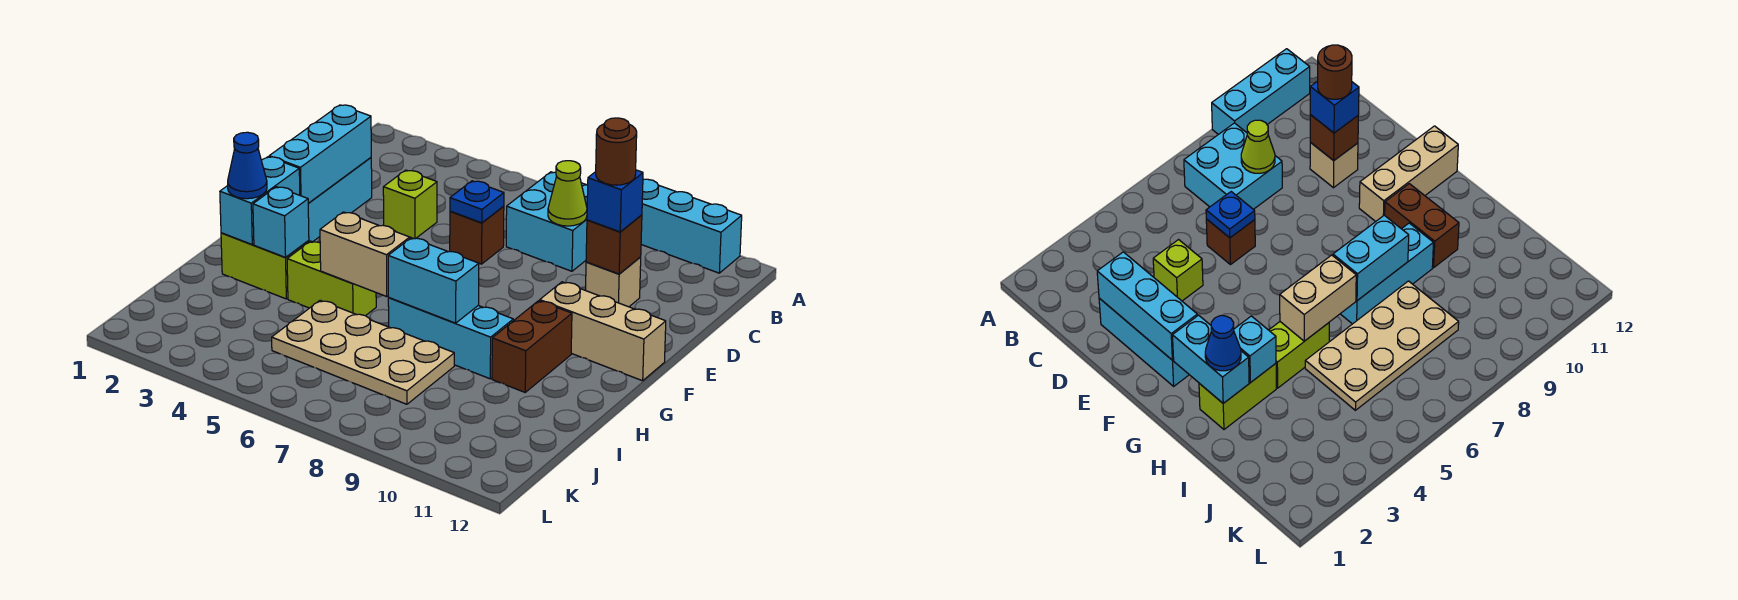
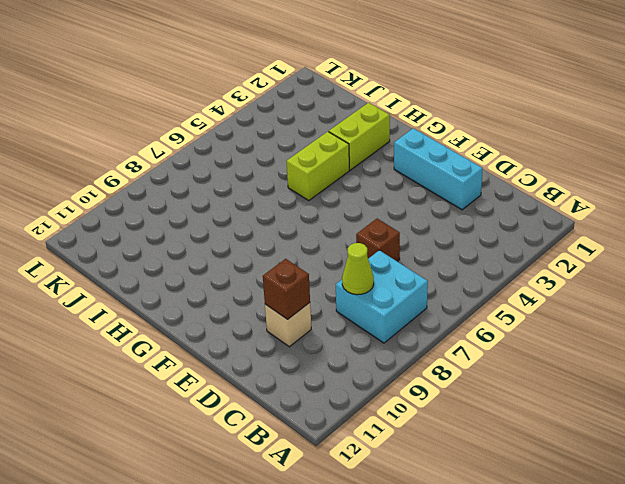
none -> cyan 1x3 brick [641,179,742,273]
none -> lime 1x1 brick [383,170,437,239]
none -> tan 1x3 brick [540,282,666,381]

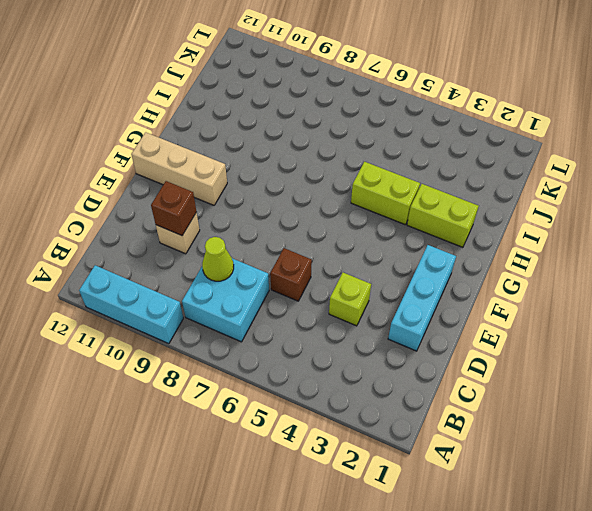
none -> brown 1x2 brick [492,301,572,392]
none -> cyan 1x3 brick [388,298,513,379]
none -> tan 2x4 plate [272,300,454,404]

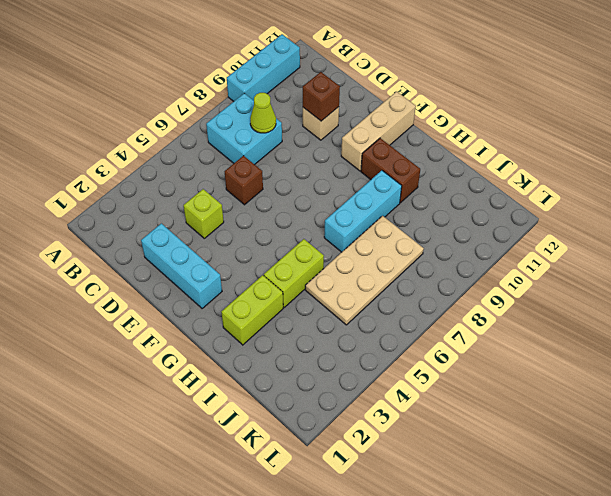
none -> cyan 1x3 brick [269,105,371,203]
none -> blue 1x1 plate [450,181,504,223]
none -> cyan 1x2 brick [220,157,300,245]

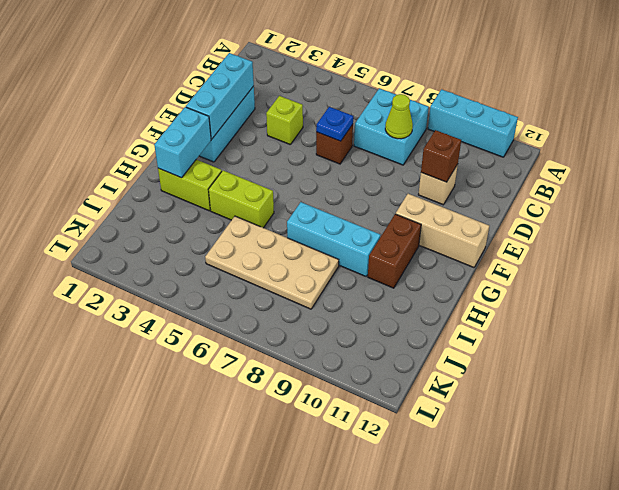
none -> cyan 1x1 brick [253,187,309,258]
none -> tan 1x2 brick [320,212,410,296]
none -> cyan 1x2 brick [388,238,479,323]

